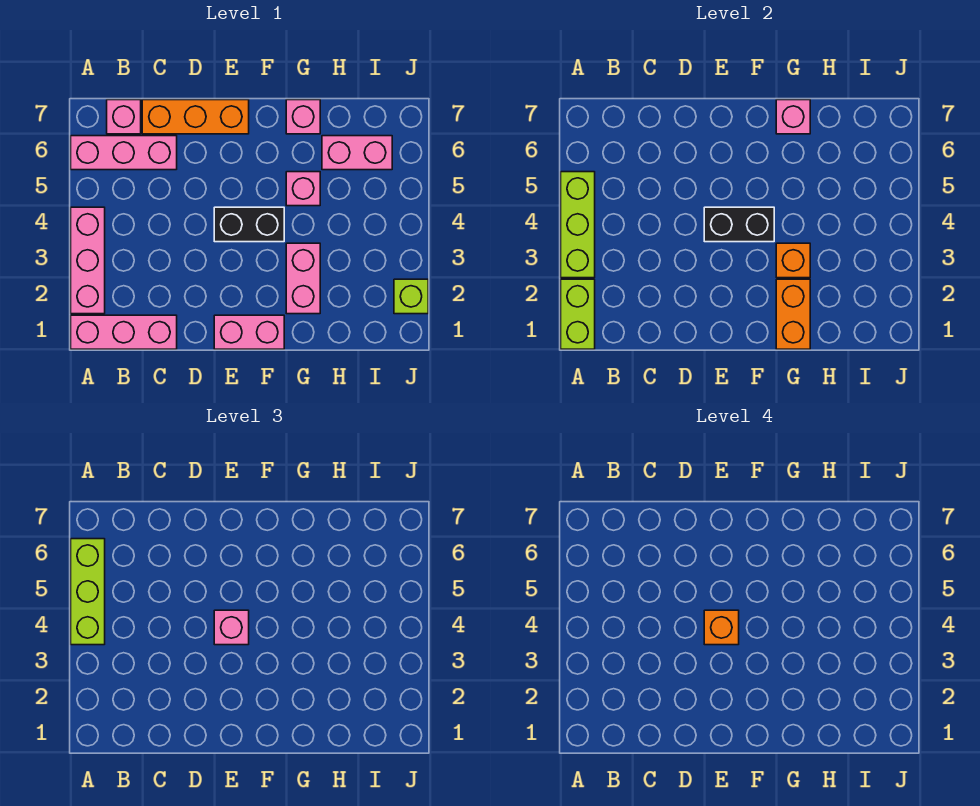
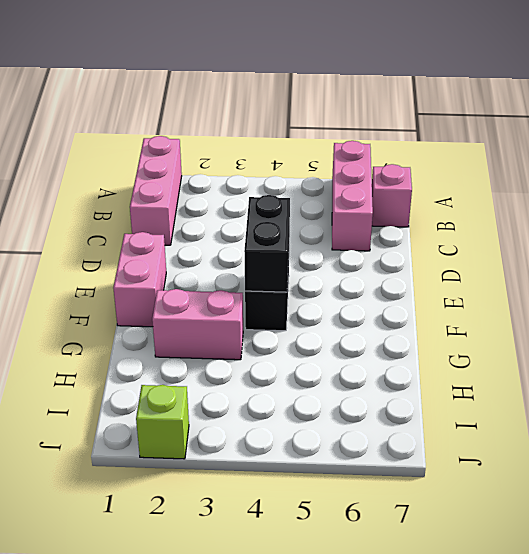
none -> pink 1x3 brick [71,207,105,314]
none -> orange 1x3 brick [142,100,249,134]
none -> pink 1x1 brick [286,172,320,206]

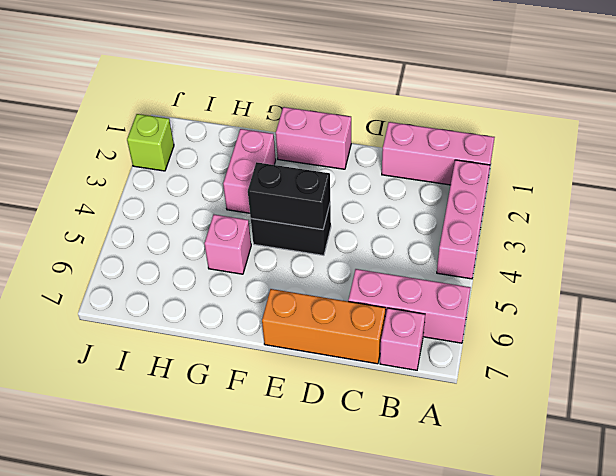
none -> pink 1x1 brick [286,100,320,134]
none -> pink 1x2 brick [322,136,392,170]
none -> lime 1x2 brick [561,279,595,349]

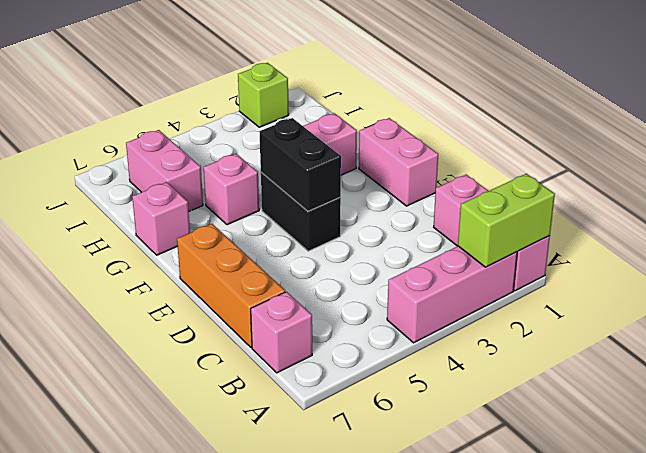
none -> pink 1x3 brick [71,136,177,170]
none -> lime 1x3 brick [561,172,595,278]
none -> orange 1x2 brick [776,279,810,349]

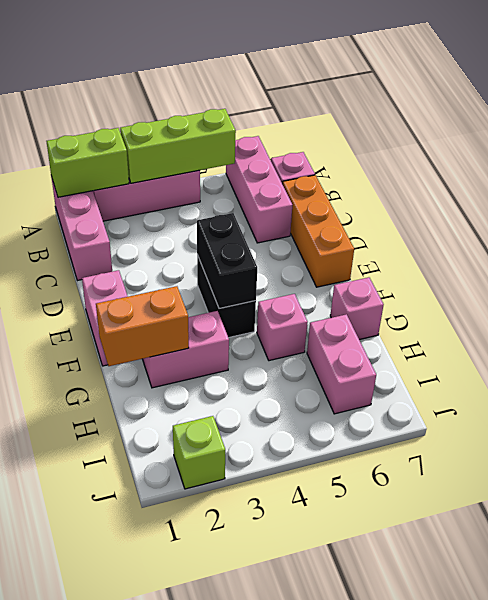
none -> orange 1x1 brick [776,243,810,278]
none -> pink 1x1 brick [776,100,810,134]
none -> lime 1x3 brick [71,539,105,645]

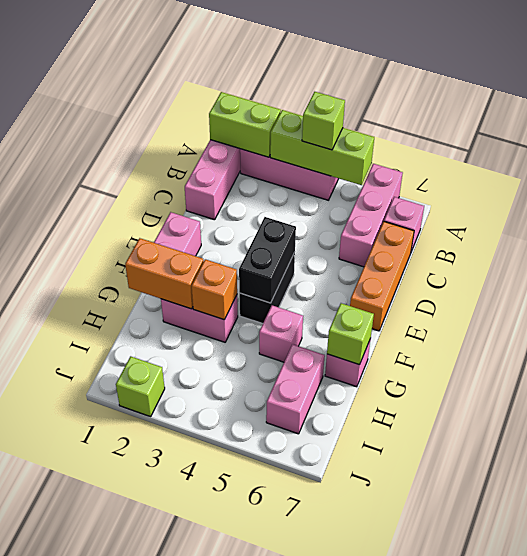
lime 1x1 brick [302,92,345,150] -> lime 1x3 brick [71,539,105,645]
lime 1x1 brick [327,303,374,365] -> pink 1x1 brick [776,100,810,134]
none -> pink 1x1 brick [214,610,249,645]
none -> orange 1x1 brick [704,610,739,645]

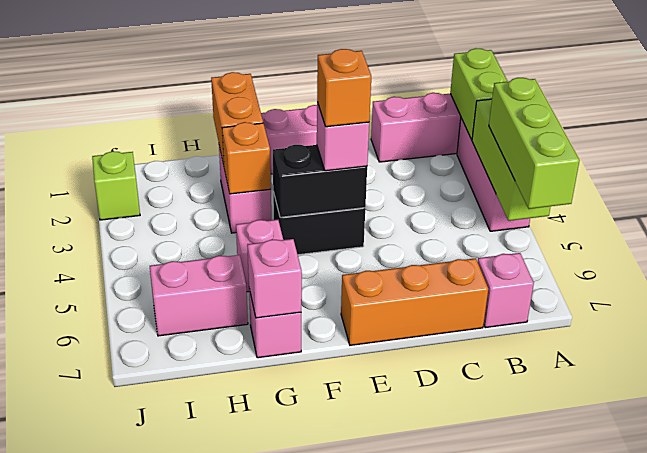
none -> pink 1x3 brick [71,136,177,170]

